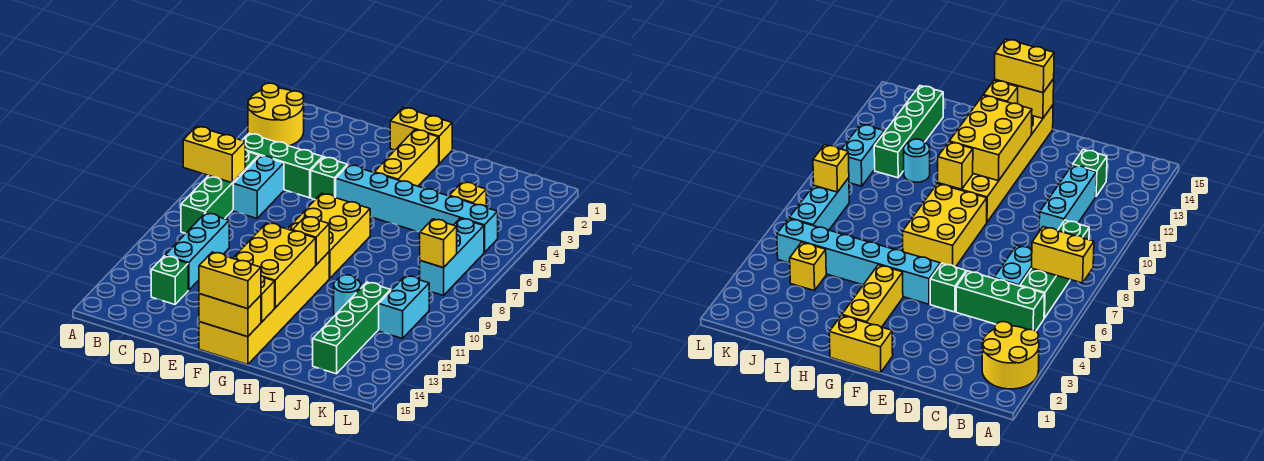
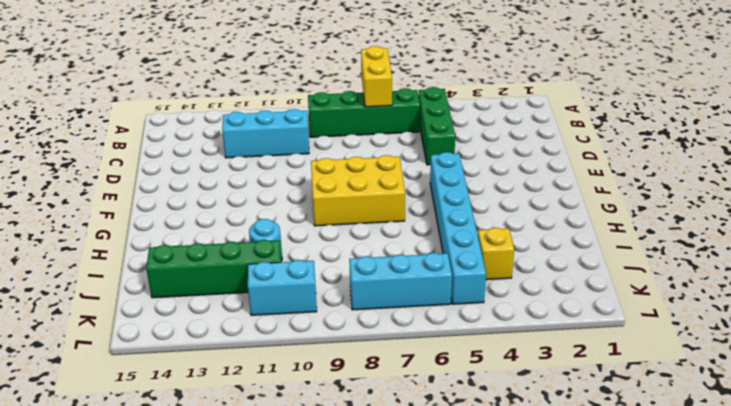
none -> yellow 2x2 round brick [248,83,304,146]
none -> cyan 1x2 brick [233,156,284,218]
none -> green 1x1 brick [151,256,188,304]

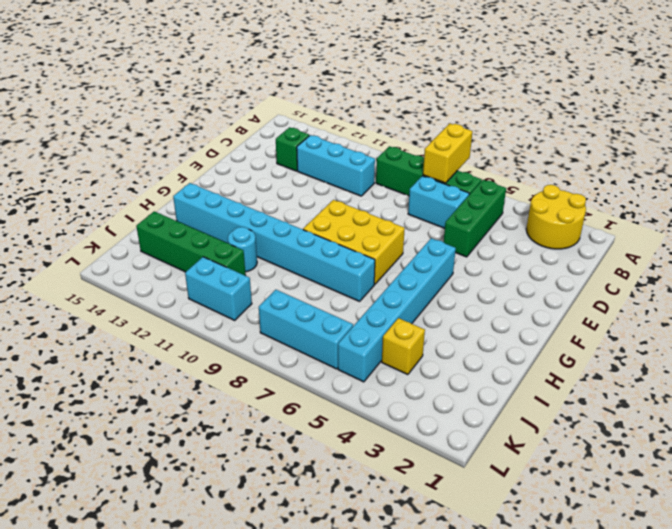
cyan 1x8 brick [173,183,375,301] -> none
none -> green 1x1 brick [311,157,348,200]
none -> yellow 1x2 brick [390,107,452,164]
none -> yellow 2x6 brick [199,252,329,365]

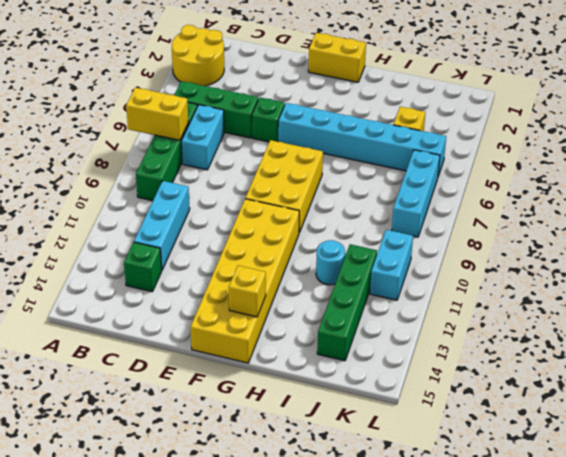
none -> yellow 1x3 brick [374,130,439,186]
none -> yellow 2x3 brick [233,223,316,308]
none -> yellow 1x2 brick [199,294,261,337]

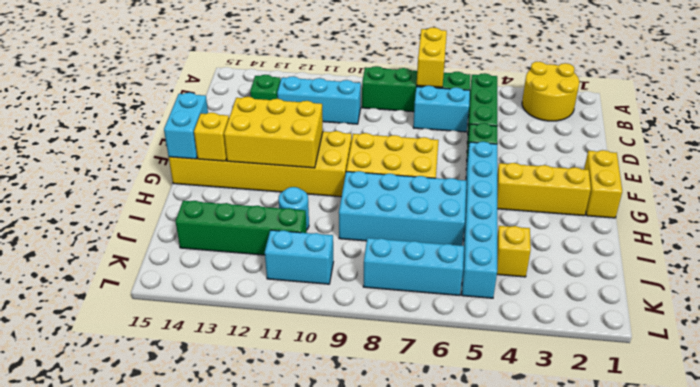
cyan 1x2 brick [164,93,208,159] -> yellow 1x2 brick [199,294,261,337]
cyan 2x4 brick [339,171,466,246] -> none
none -> yellow 1x1 brick [292,216,329,265]
none -> yellow 1x1 brick [420,219,457,268]
none -> yellow 1x2 brick [199,252,261,309]

